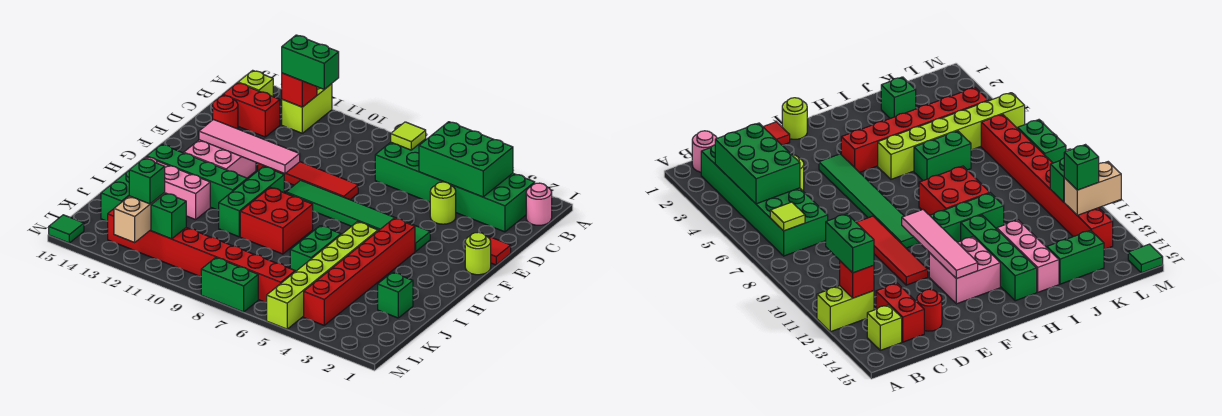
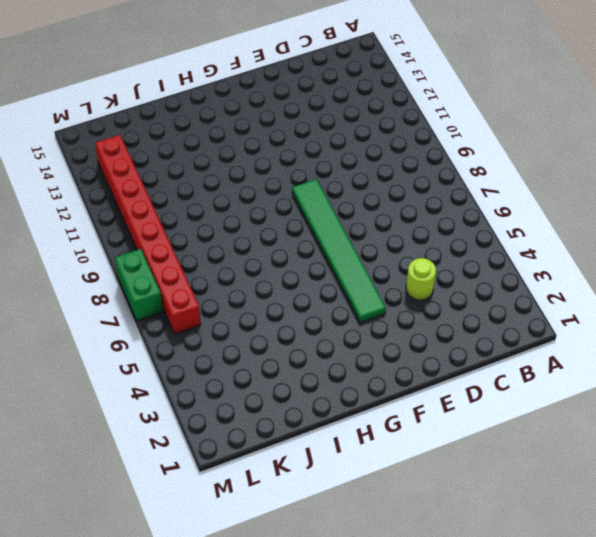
none -> lime 1x2 brick [282,84,332,133]
none -> pink 1x1 round brick [526,183,552,225]
none -> green 2x6 brick [375,139,535,232]
none -> lime 1x1 brick [238,70,273,97]

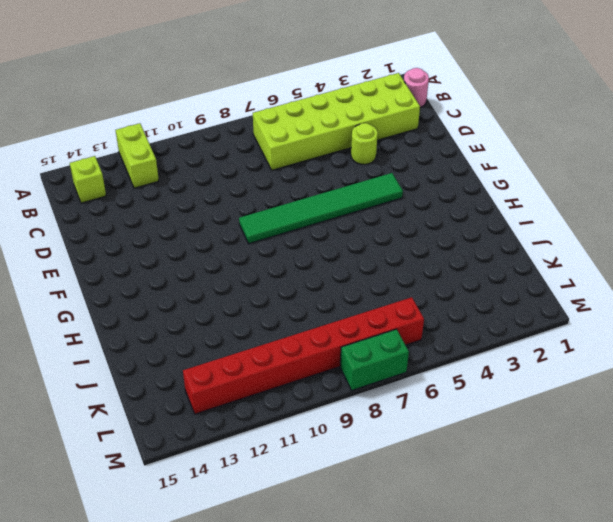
lime 2x6 brick [253,73,420,170] -> green 2x6 brick [375,139,535,232]
none -> red 1x2 brick [223,83,280,137]
none -> red 1x1 round brick [213,96,238,129]
none -> red 1x1 tile [489,237,511,265]
none -> red 1x4 tile [258,162,358,200]

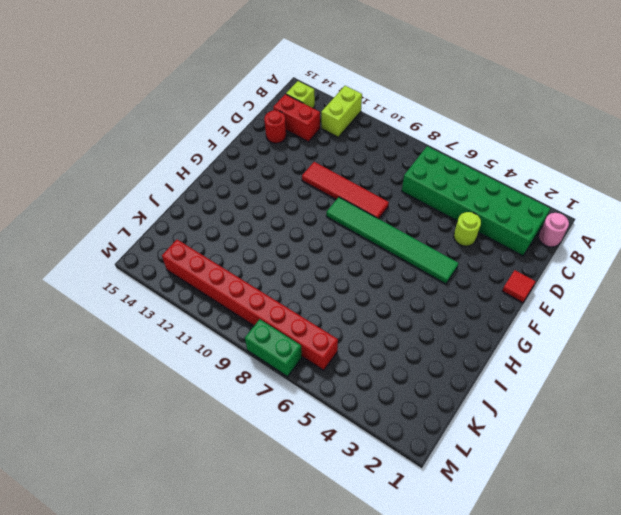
none -> lime 1x1 round brick [465,232,491,275]
none -> pink 2x2 brick [184,140,256,178]
none -> red 1x6 brick [304,218,415,325]
none -> green 1x3 brick [219,166,284,237]

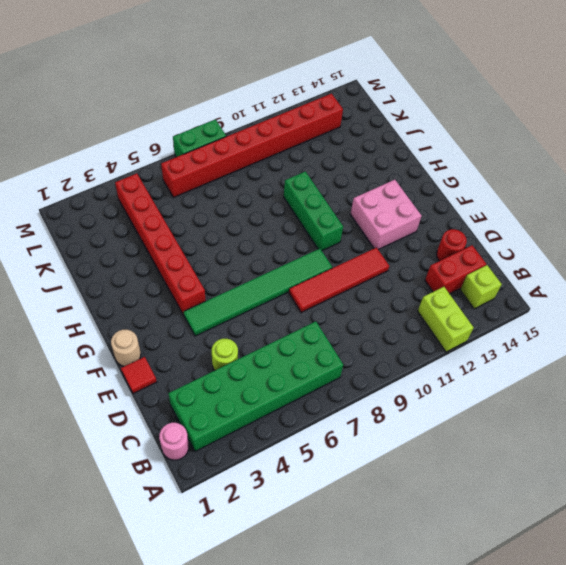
tan 1x1 round brick [111,330,141,366] -> lime 1x1 round brick [465,232,491,275]
none -> lime 1x6 brick [267,222,378,329]
none -> red 2x2 brick [240,187,313,254]
none -> green 1x4 brick [147,144,247,210]
none -> green 1x2 brick [290,226,341,272]

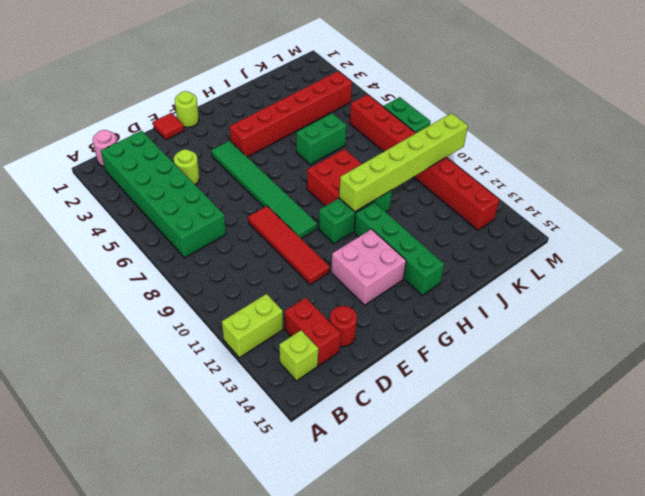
lime 1x6 brick [339,113,468,212] -> lime 1x6 brick moved to [267,222,378,329]
none -> pink 1x3 brick [145,157,210,220]
none -> green 1x1 brick [378,272,413,318]
none -> green 1x2 brick [101,171,129,221]
none -> green 1x1 tile [49,215,84,243]

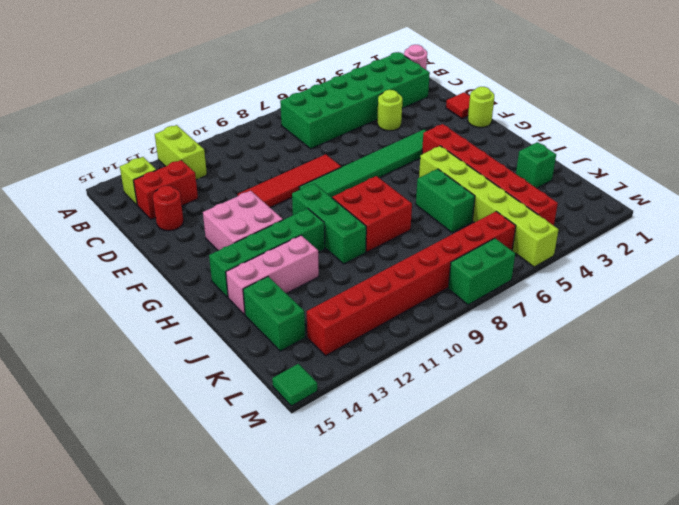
none -> green 2x3 brick [419,122,513,197]
none -> lime 1x1 tile [391,122,426,150]
none -> red 1x1 brick [282,73,317,107]
none -> pink 1x4 tile [199,120,300,174]

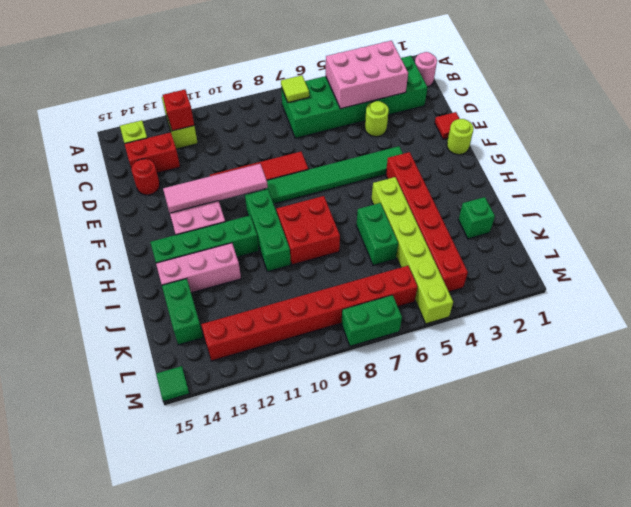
pink 2x3 brick [326,41,408,109] -> green 2x3 brick [419,122,513,197]
none -> green 1x1 brick [151,193,186,239]
none -> tan 1x2 brick [114,193,165,242]
none -> green 1x2 brick [282,35,339,89]
none -> green 1x1 brick [129,158,165,204]

